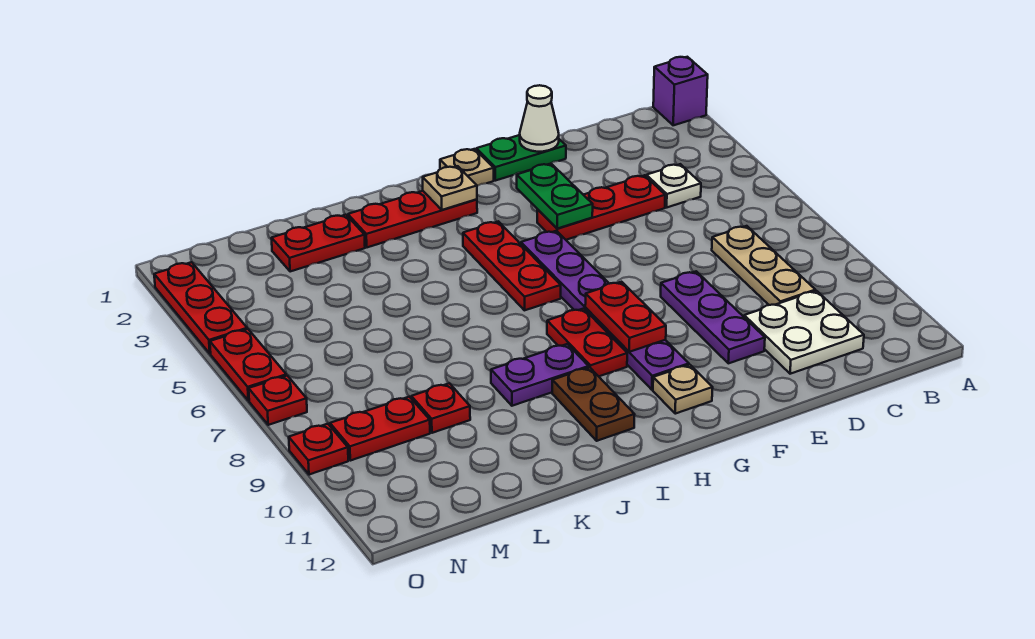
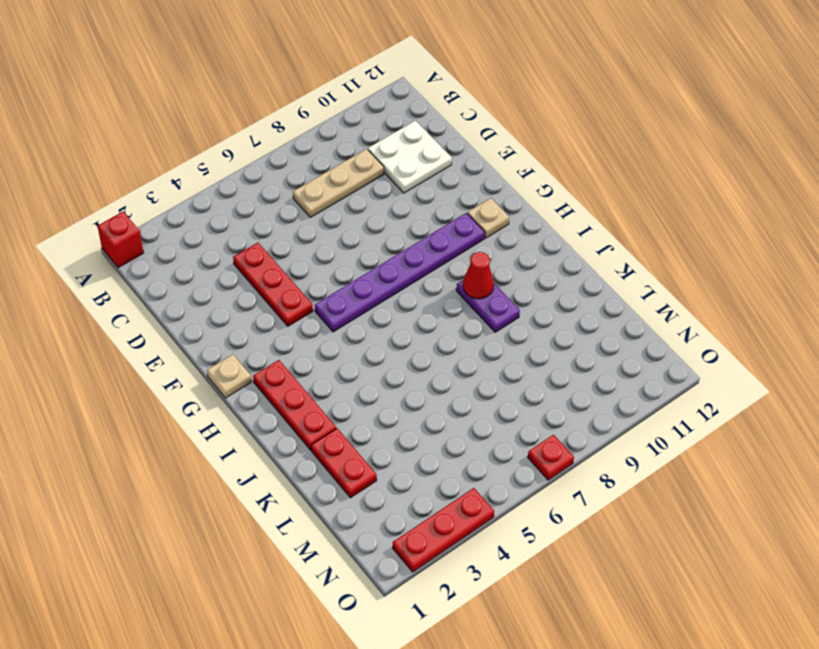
red 1x1 brick [98,212,143,268] -> purple 1x1 brick [653,57,708,125]
red 1x1 cone [463,252,494,299] -> none
none -> white 1x1 plate [646,164,701,207]
none -> green 1x2 plate [476,135,566,181]
none -> purple 1x3 plate [661,271,765,363]

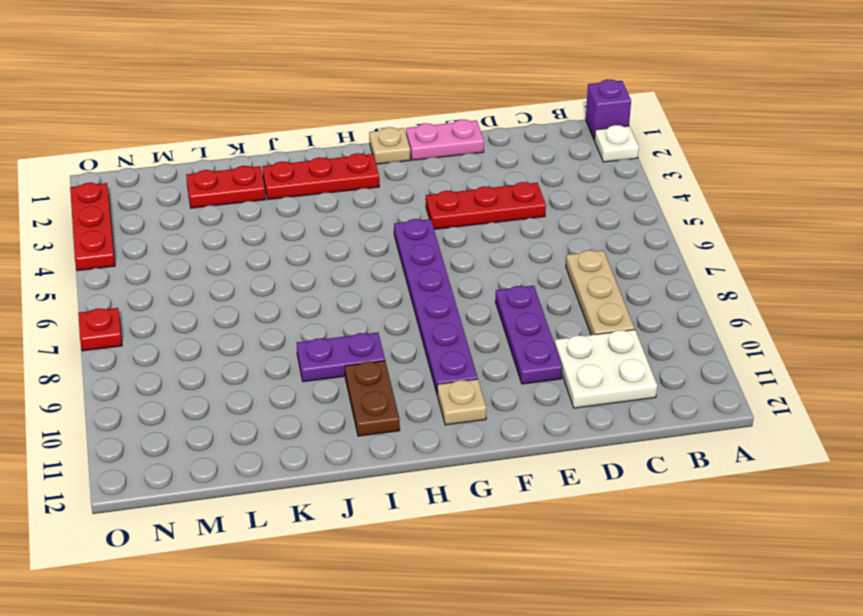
white 1x1 plate [595,125,639,162] -> white 1x1 plate moved to [646,164,701,207]
pink 1x2 plate [406,119,484,160] -> green 1x2 plate [476,135,566,181]
none -> red 1x3 plate [463,221,561,310]
none -> red 1x2 plate [547,309,627,376]
none -> red 1x1 plate [411,383,470,433]

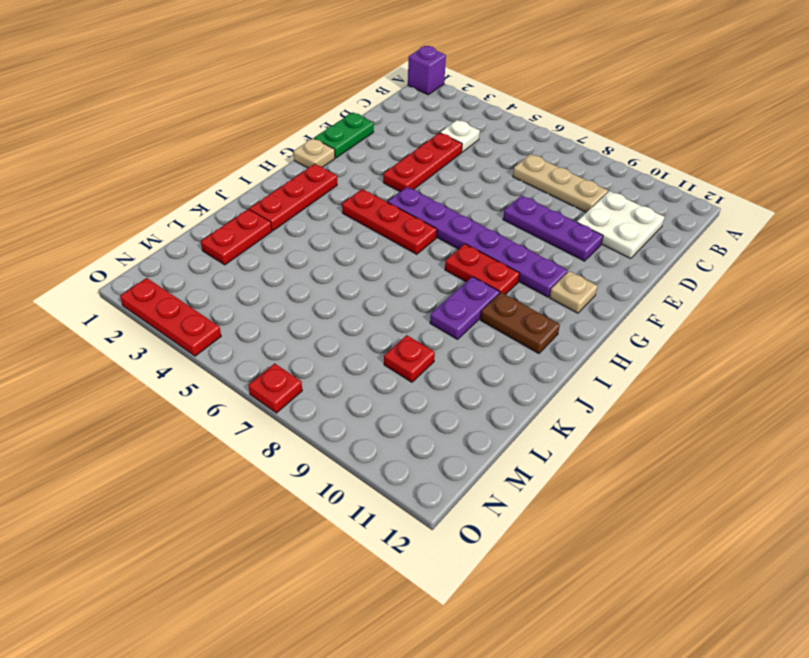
none -> red 1x2 plate [330,397,430,461]
none -> red 1x2 plate [210,329,286,401]
none -> red 1x1 plate [289,424,348,475]

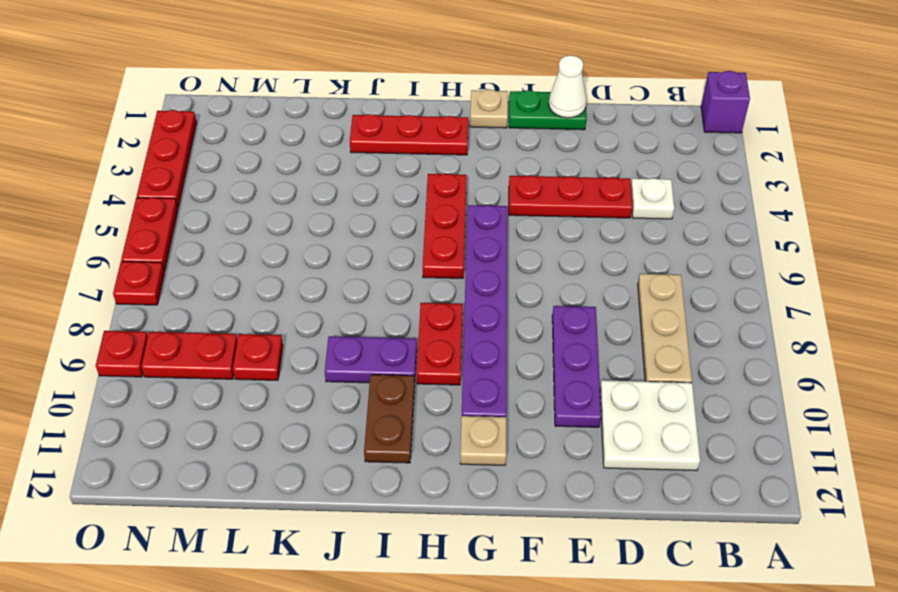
none -> red 1x2 plate [272,215,365,272]
none -> green 1x2 plate [517,164,593,229]
none -> red 1x2 plate [585,282,666,352]

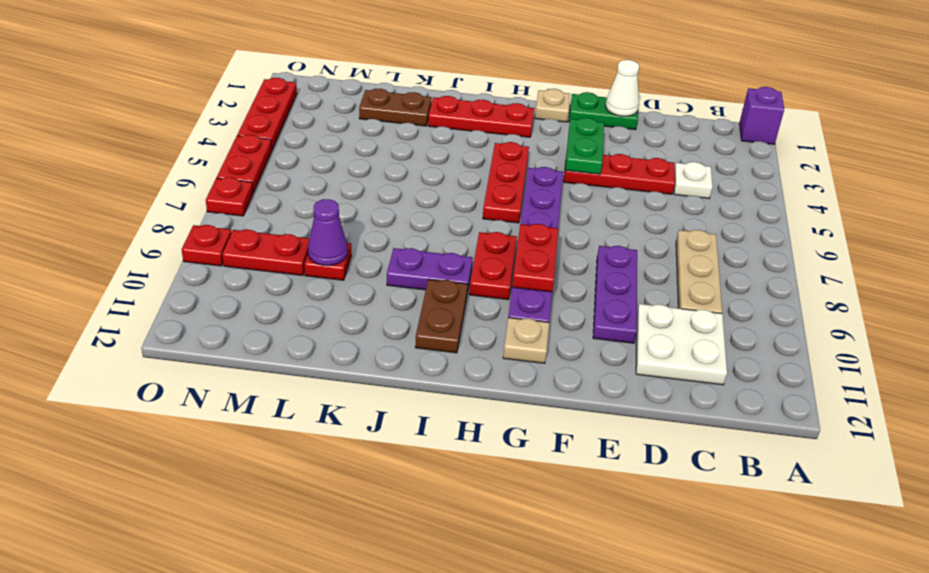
brown 1x2 plate [359,89,432,126] -> red 1x2 plate [272,215,365,272]
purple 1x1 cone [308,199,348,266] -> none
none -> tan 1x1 plate [423,166,477,210]

